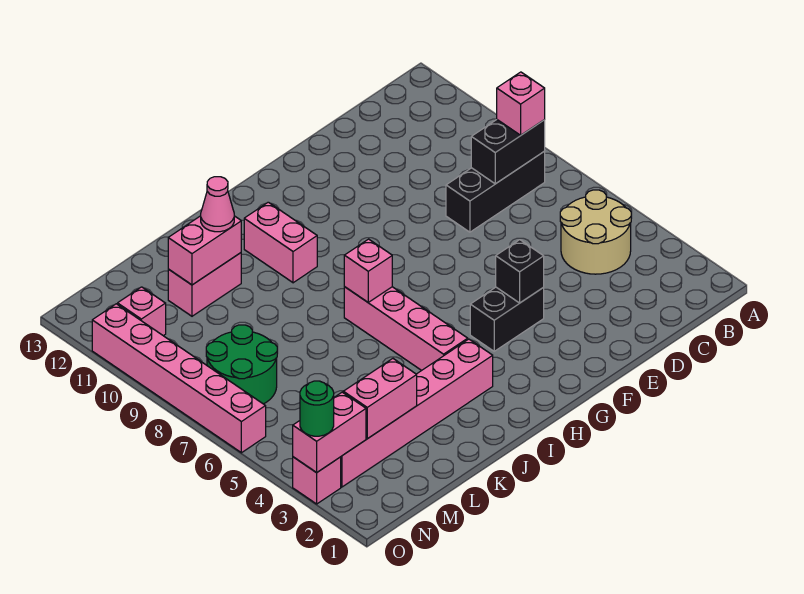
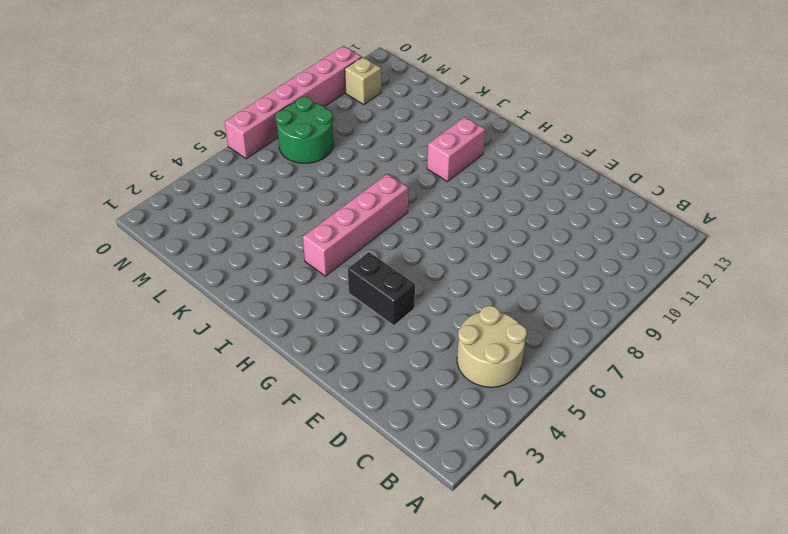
tan 1x1 brick [345,57,381,105] -> pink 1x1 brick [118,287,166,336]
none -> black 1x3 brick [446,151,545,232]
none -> pink 1x6 brick [341,339,493,487]
none -> pink 1x2 brick [168,253,241,316]

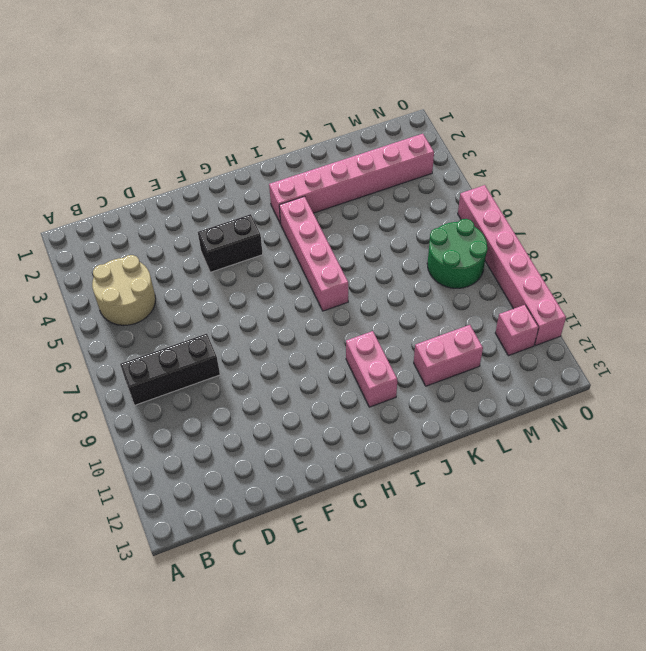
none -> pink 1x1 brick [293,457,341,504]
none -> black 1x2 brick [471,120,545,184]
none -> black 1x1 brick [496,240,544,303]

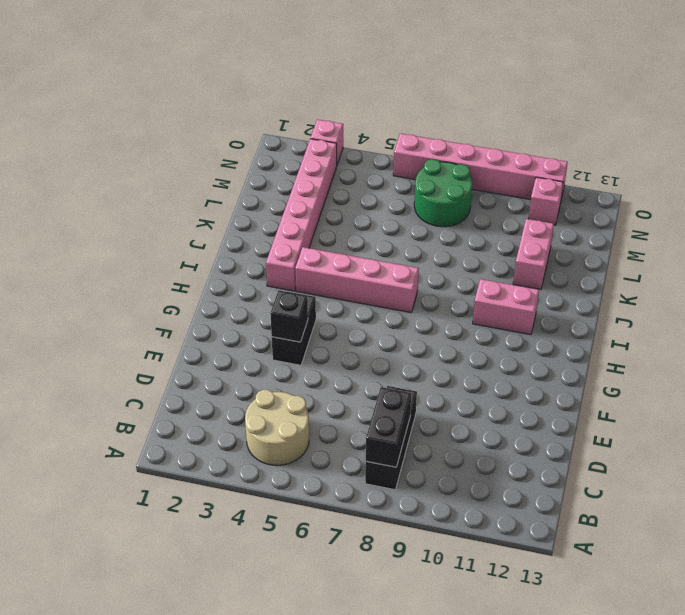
none -> pink 1x1 brick [344,239,392,302]
none -> pink 1x2 brick [168,216,241,285]
none -> pink 1x2 brick [343,359,417,439]

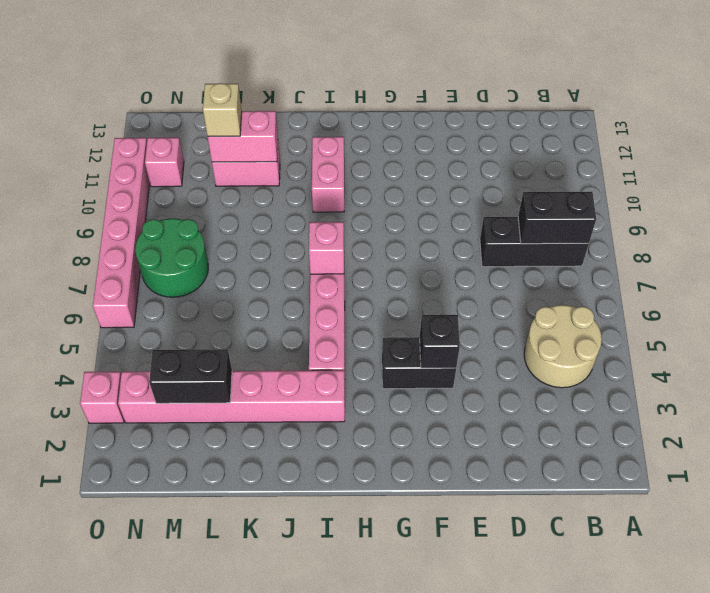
black 1x2 brick [149,349,232,403] -> pink 1x2 brick [343,359,417,439]
tan 1x1 brick [203,83,242,136] -> none
none -> pink 1x2 brick [293,392,366,473]
none -> pink 1x1 brick [497,72,545,135]
none -> pink 1x1 cone [201,177,234,232]

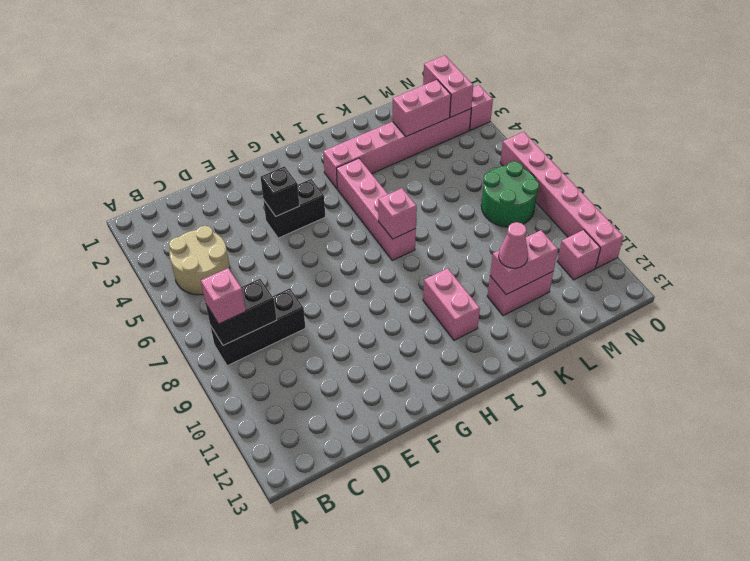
pink 1x2 brick [423,55,473,117] -> pink 1x2 brick turned to [293,392,366,473]
none -> green 1x1 round brick [300,381,334,436]

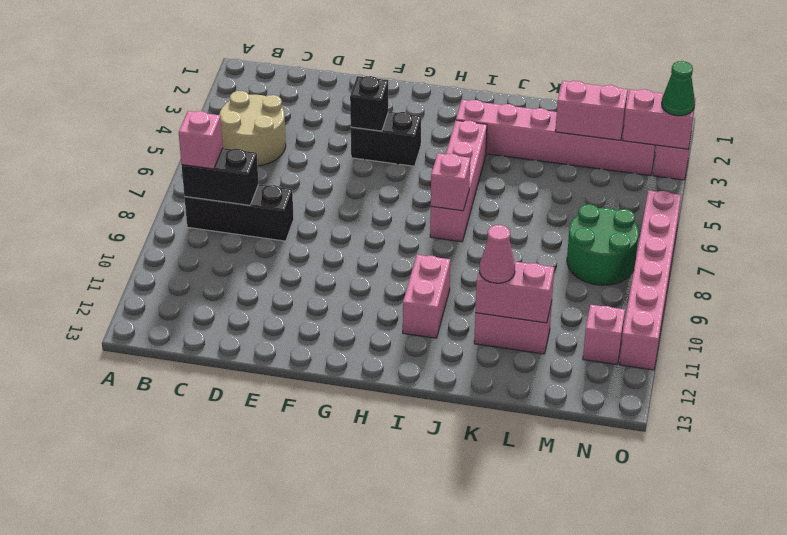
green 1x1 cone [662,61,695,116] -> green 1x1 round brick [300,381,334,436]

